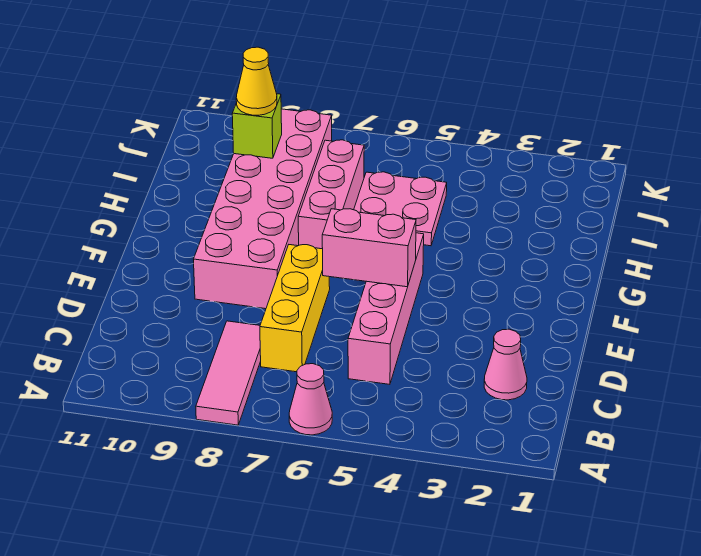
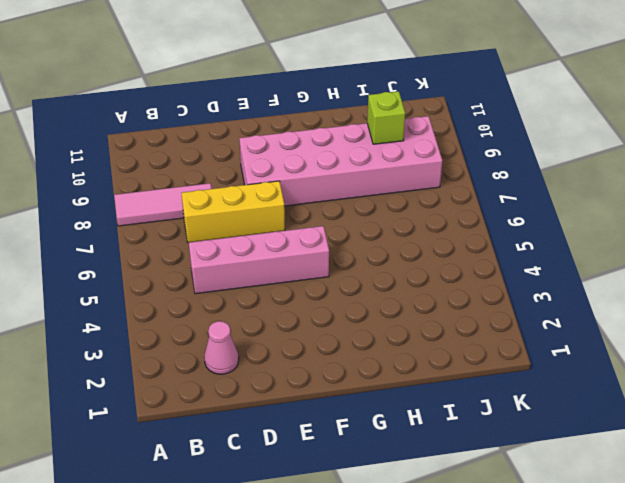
none -> pink 1x1 cone [289,364,332,435]
none -> pink 1x3 brick [298,140,364,249]

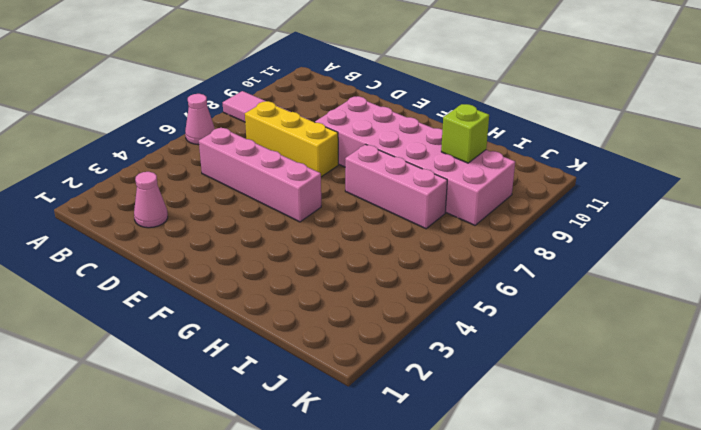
none -> pink 2x2 plate [354,172,447,246]
none -> pink 1x2 brick [322,209,416,287]

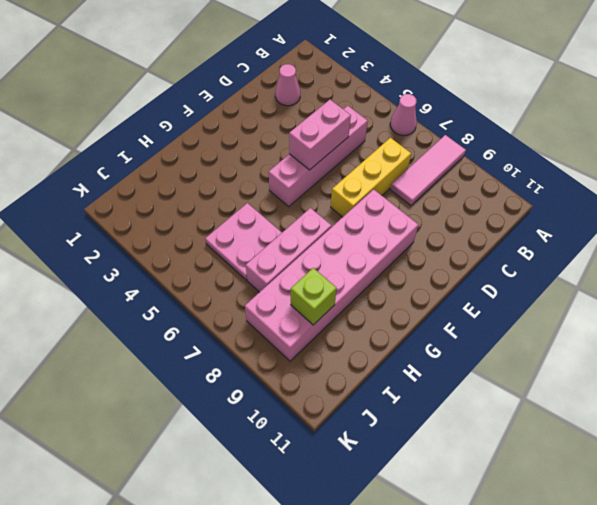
pink 1x2 brick [289,100,351,170] -> pink 1x2 brick turned to [322,209,416,287]
none -> yellow 1x1 cone [236,47,277,115]

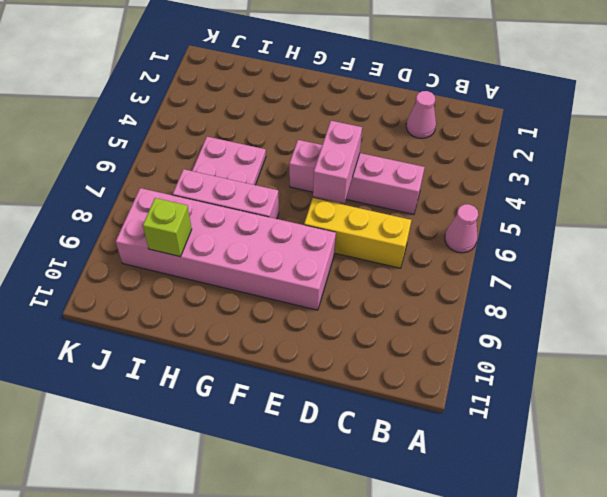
none -> pink 1x3 tile [196,321,261,425]
none -> yellow 1x1 cone [236,47,277,115]

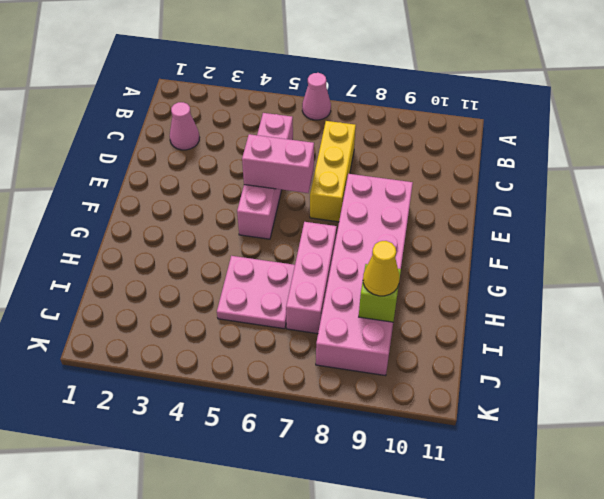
none -> pink 1x3 tile [196,321,261,425]

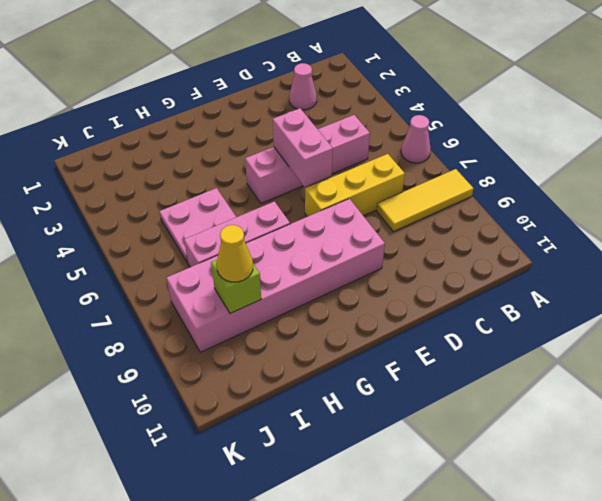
yellow 1x3 tile [377,169,474,232] -> pink 1x3 tile [196,321,261,425]

